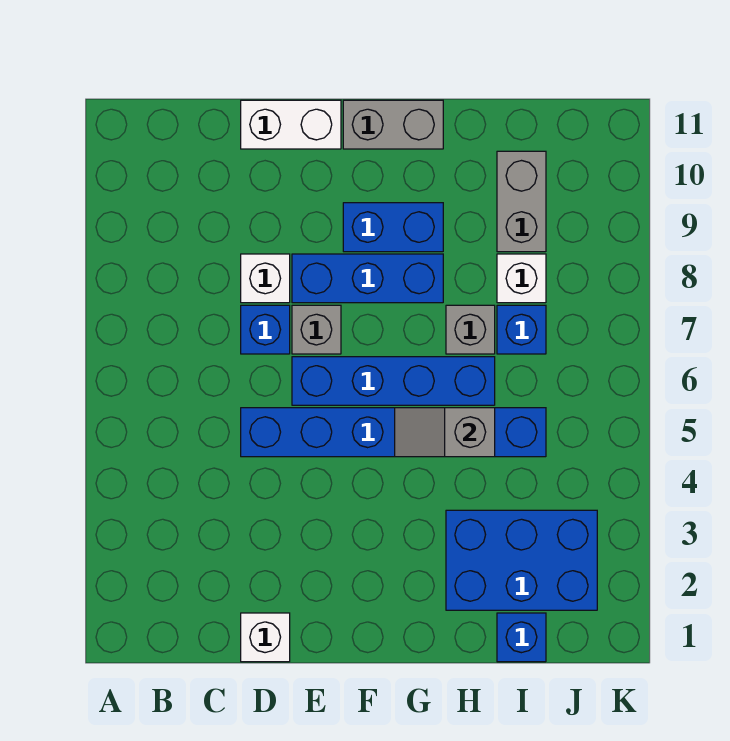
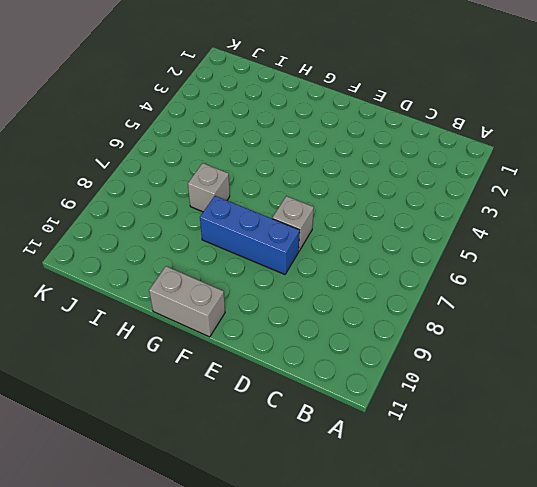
none -> white 1x1 brick [241,613,290,662]
none -> blue 1x6 brick [241,408,546,457]
none -> blue 1x1 brick [241,305,290,354]

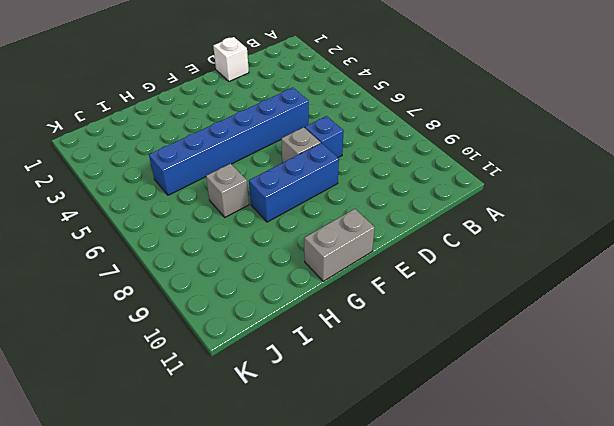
none -> white 1x1 brick [241,254,290,303]
none -> white 1x2 brick [241,100,341,149]
none -> blue 1x4 brick [292,357,495,405]

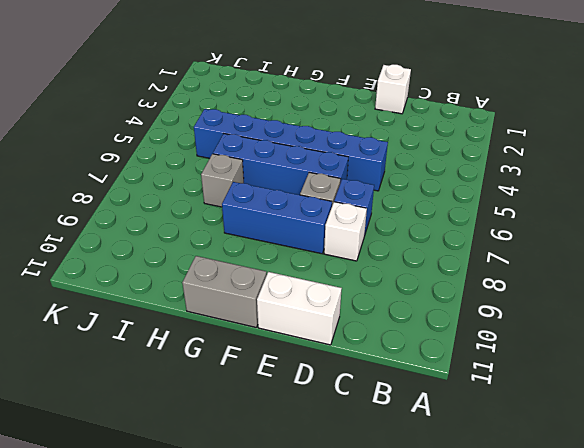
none -> blue 1x2 brick [343,203,443,252]
none -> blue 2x3 brick [446,510,597,610]
none -> blue 1x1 brick [497,613,546,662]

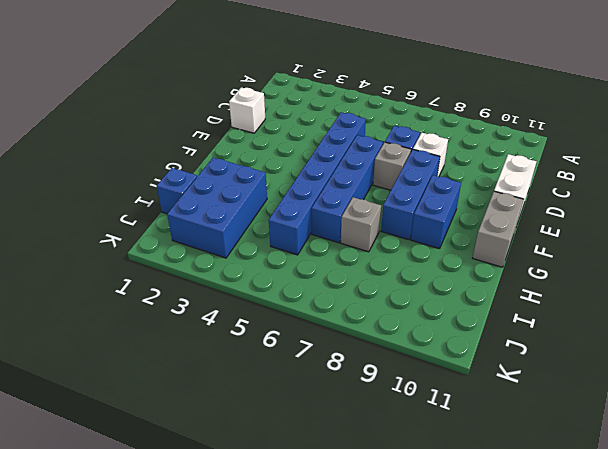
none -> blue 1x1 brick [497,305,546,354]
none -> white 1x1 brick [497,254,546,303]
none -> grey 1x2 brick [497,151,546,252]

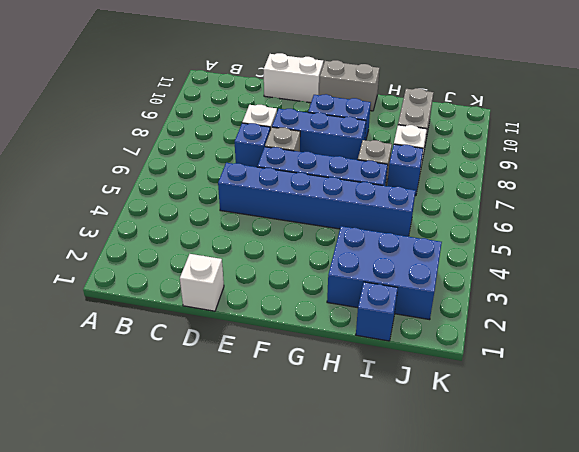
none -> grey 1x2 slope [395,408,495,457]

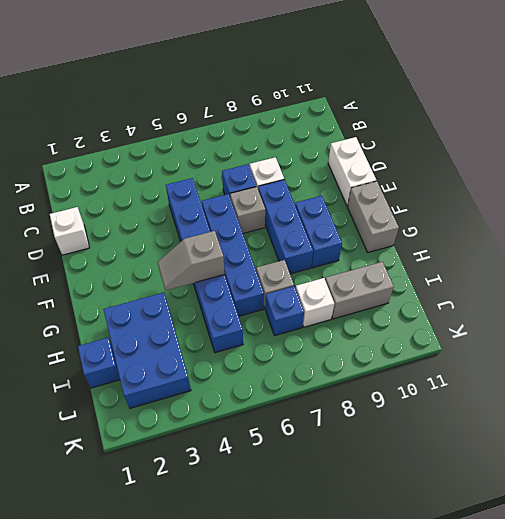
grey 1x2 slope [157,231,225,290] -> grey 1x2 slope turned to [395,408,495,457]

